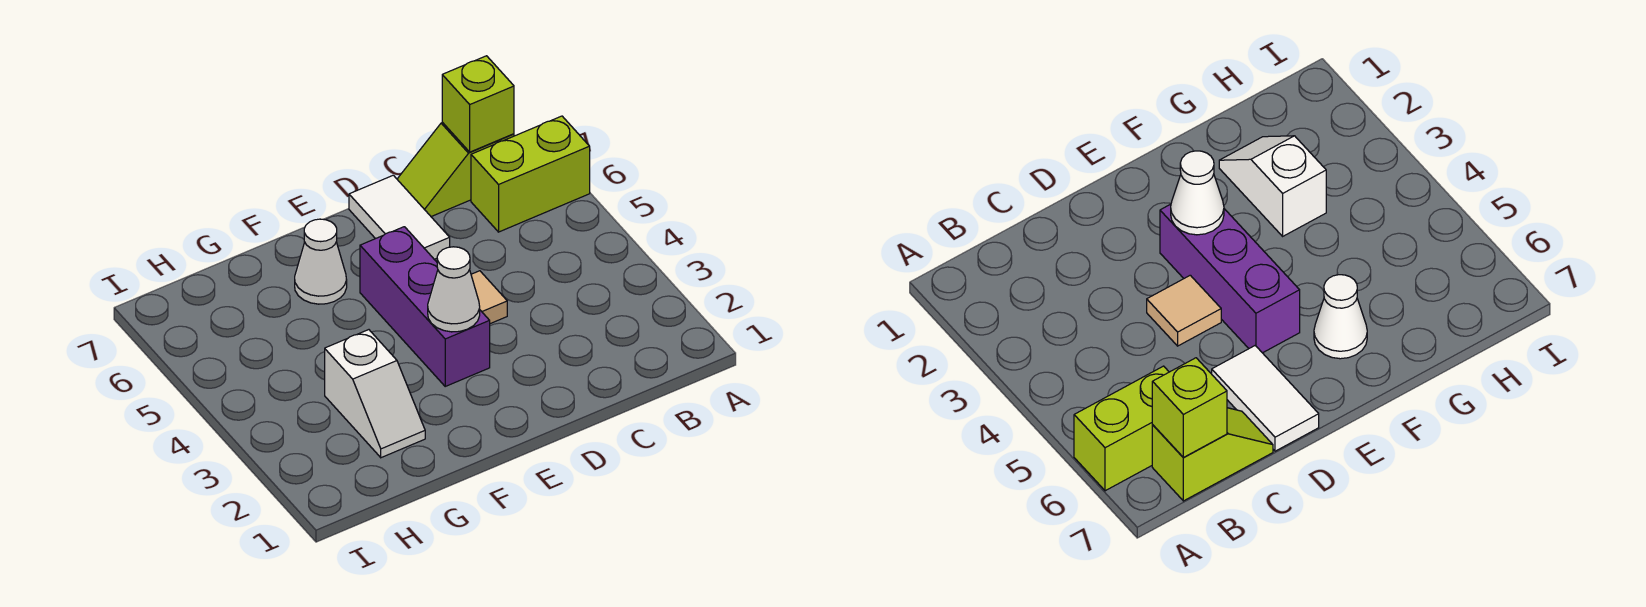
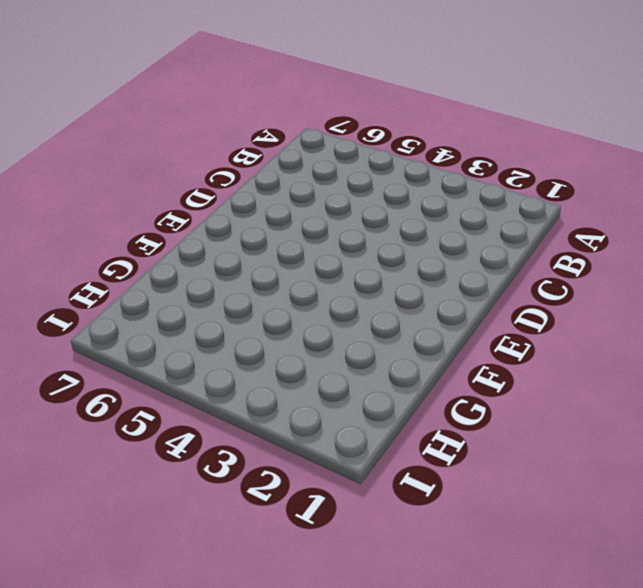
none -> lime 1x2 brick [471,116,590,232]
none -> lime 1x2 slope [397,122,514,217]

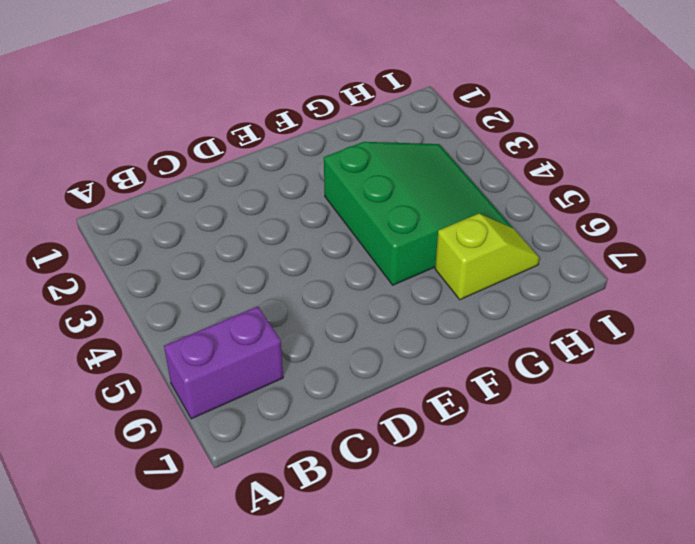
purple 1x2 brick [164,306,283,419] -> lime 1x2 brick [471,116,590,232]
green 3x3 slope [324,142,513,285] -> white 1x2 slope [325,330,425,458]
lime 1x2 slope [435,214,540,300] -> lime 1x2 slope moved to [397,122,514,217]
none -> tan 1x1 tile [471,271,507,324]
none -> white 1x2 tile [349,175,450,259]

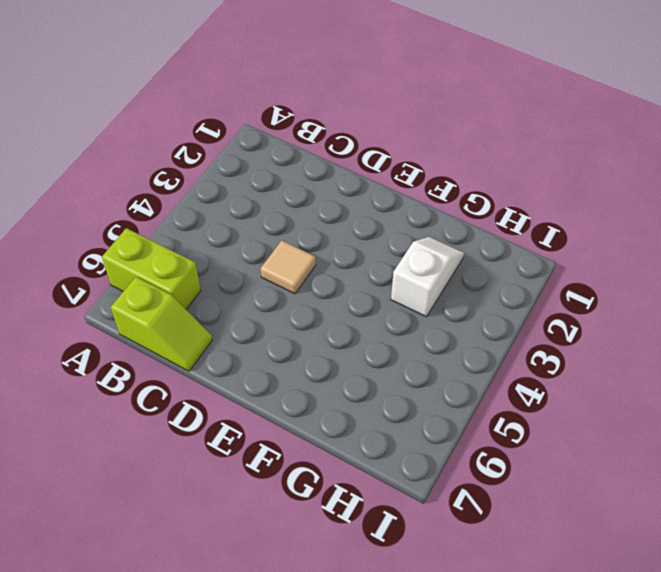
none -> white 1x2 tile [349,175,450,259]
none -> purple 1x3 brick [360,227,490,386]

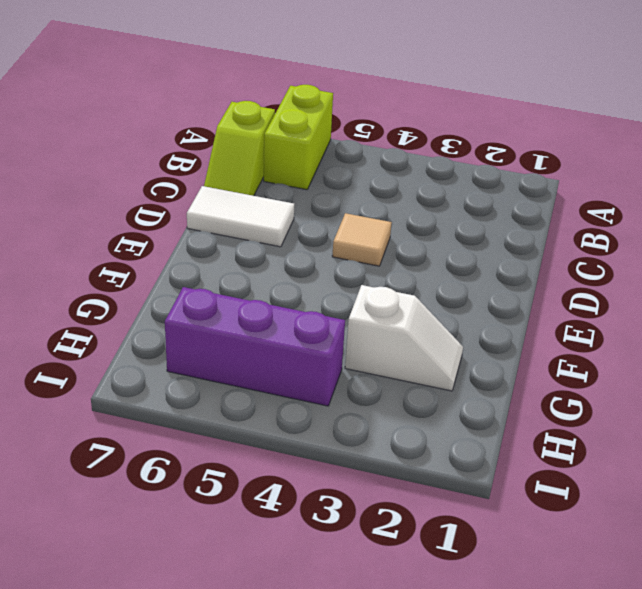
purple 1x3 brick [165,287,345,406] -> purple 1x3 brick moved to [360,227,490,386]
none -> white 1x1 cone [295,219,347,304]
none -> lime 1x1 brick [442,56,514,152]

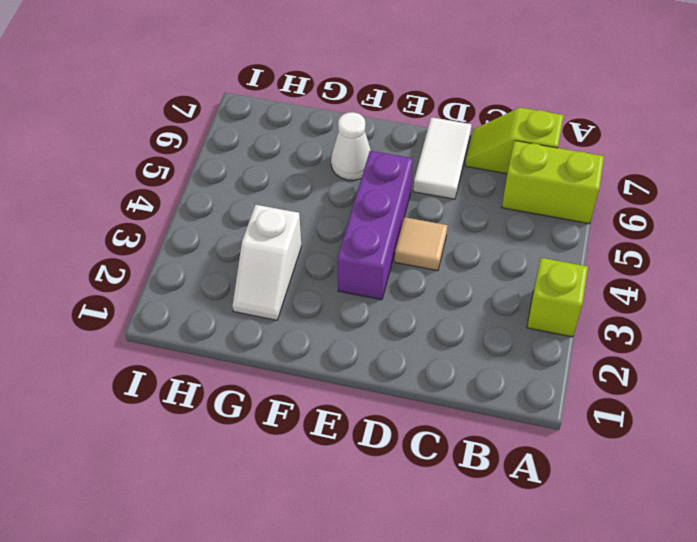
lime 1x1 brick [527,258,588,337] -> lime 1x1 brick moved to [442,56,514,152]
none -> white 1x1 cone [428,247,480,332]

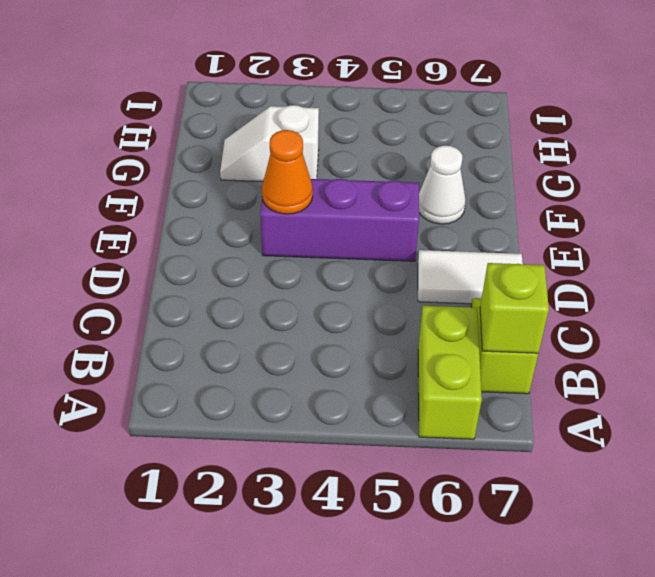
orange 1x1 cone [262,130,313,214] -> white 1x1 cone [428,247,480,332]
none -> tan 1x1 tile [471,271,507,324]

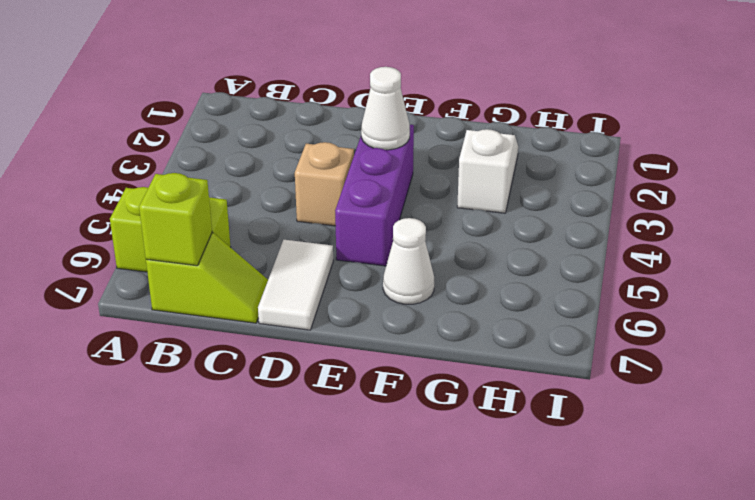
tan 1x1 brick [295,142,354,226] -> tan 1x1 tile [471,271,507,324]

